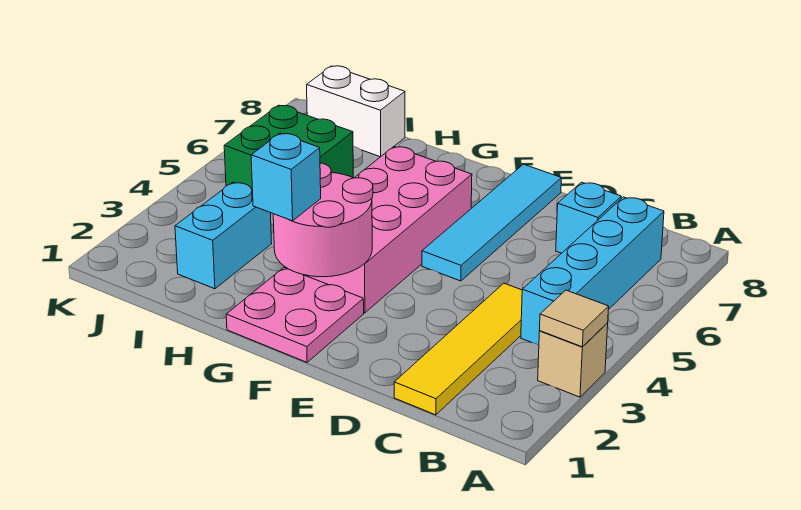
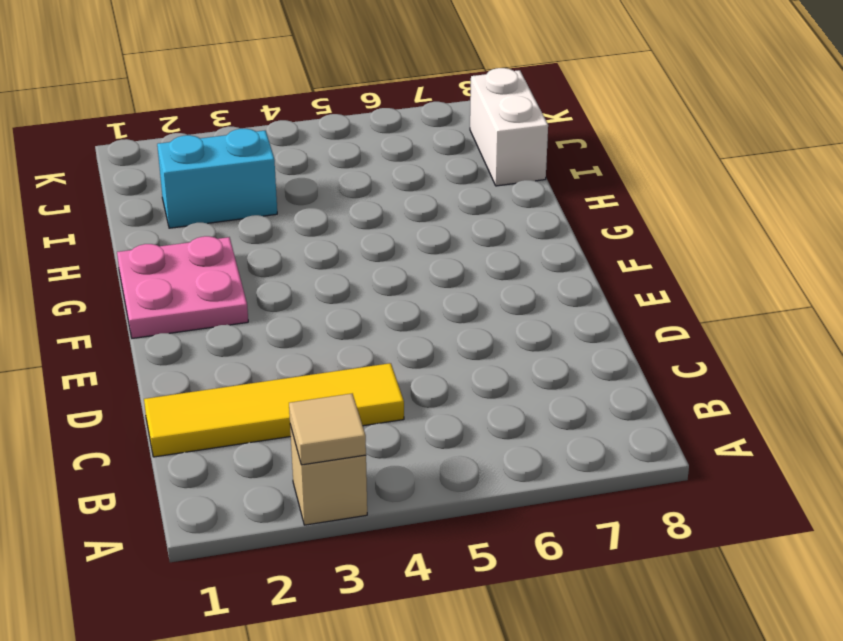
none -> cyan 1x4 brick [521,197,664,345]
none -> cyan 1x1 brick [556,182,621,253]
none -> cyan 1x4 tile [422,164,561,281]

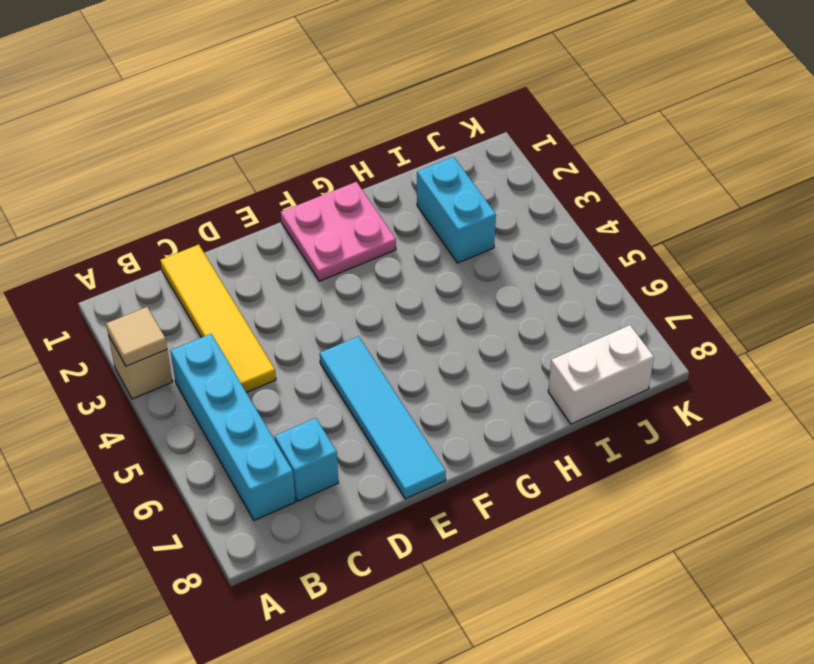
none -> pink 2x4 brick [285,147,472,313]
none -> green 2x2 brick [224,105,353,189]
none -> pink 2x2 round brick [273,163,373,277]

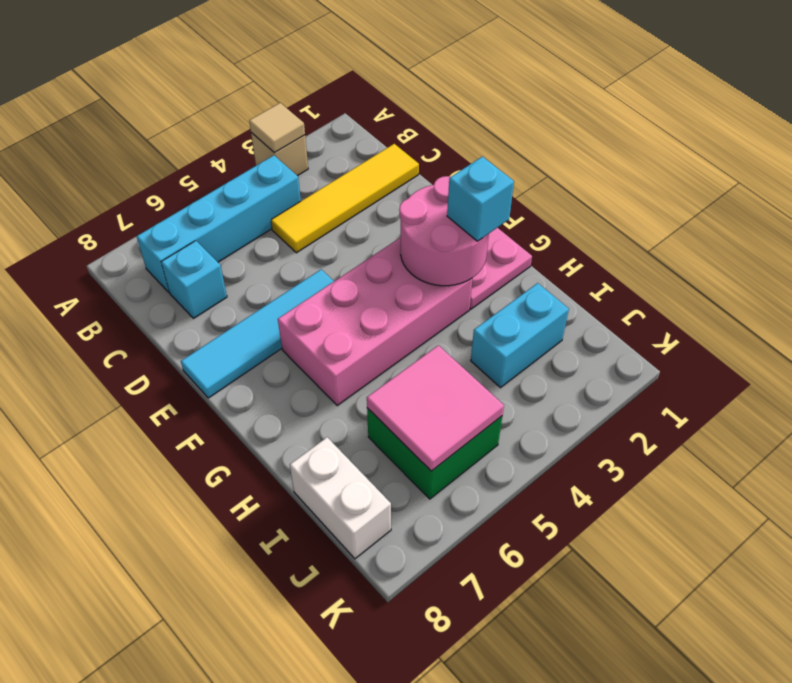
pink 2x2 tile [367,345,504,471] -> none

